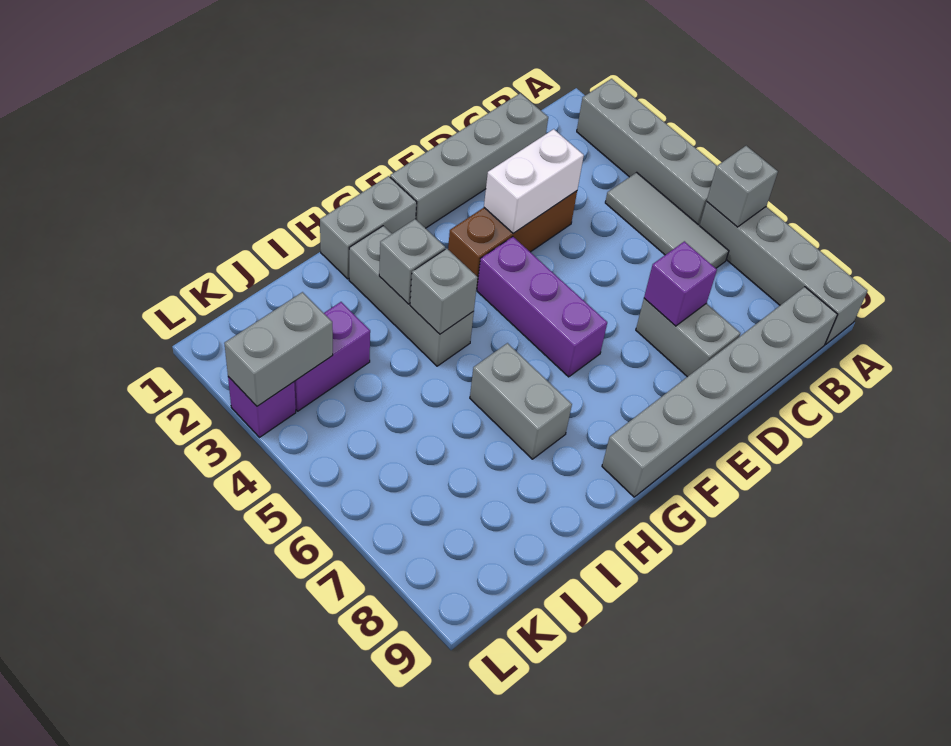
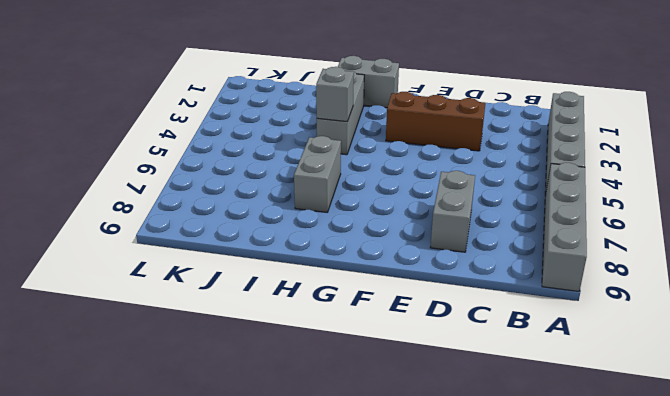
none -> grey 1x3 tile [605,172,729,268]
none -> grey 1x6 brick [602,287,838,497]
none -> grey 1x4 brick [390,93,548,228]

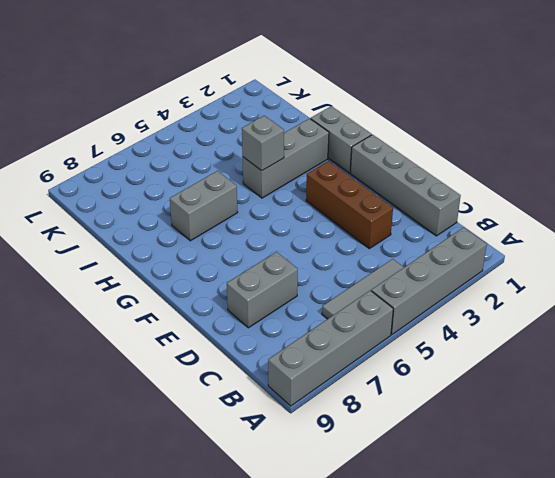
none -> grey 1x6 brick [602,287,838,497]
none -> purple 1x3 brick [477,237,607,377]
none -> purple 1x2 brick [294,302,370,411]

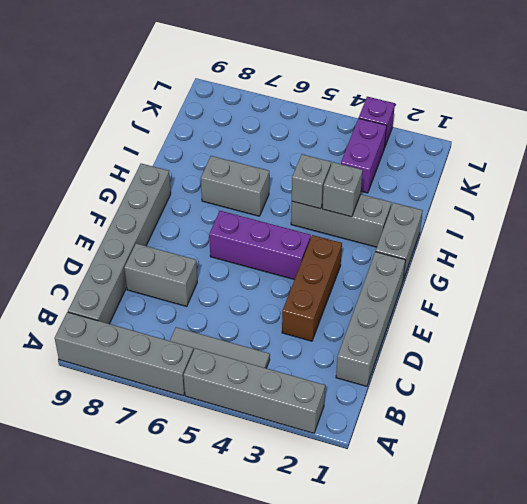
none -> grey 1x1 brick [707,146,778,227]
none -> white 1x2 brick [484,129,584,233]
none -> purple 1x1 brick [644,241,717,326]

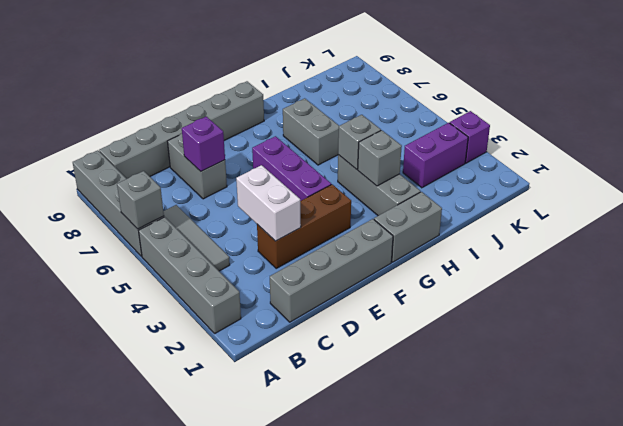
white 1x2 brick [236,165,301,241] -> white 1x2 brick turned to [484,129,584,233]
none -> grey 1x2 brick [224,292,333,406]

